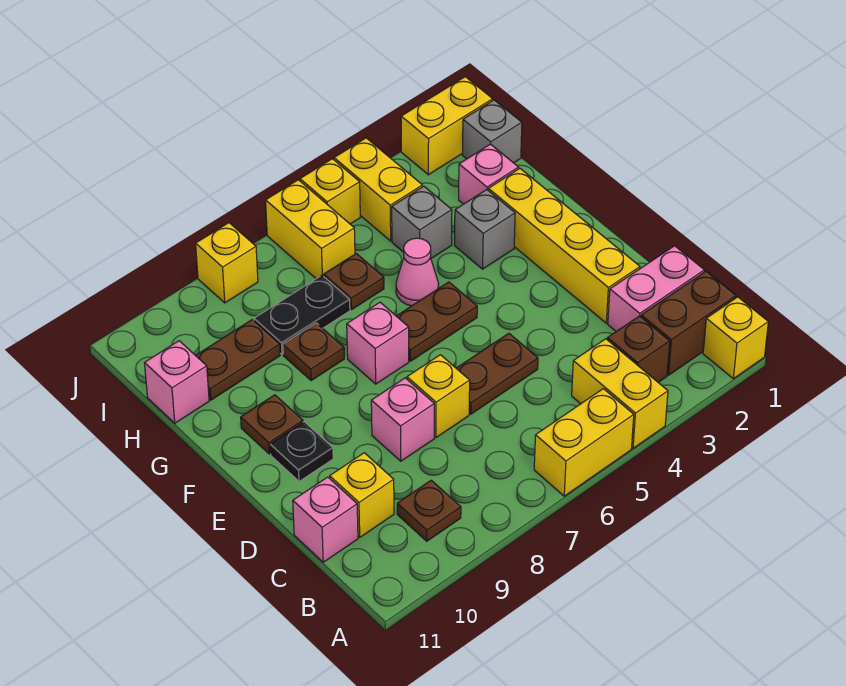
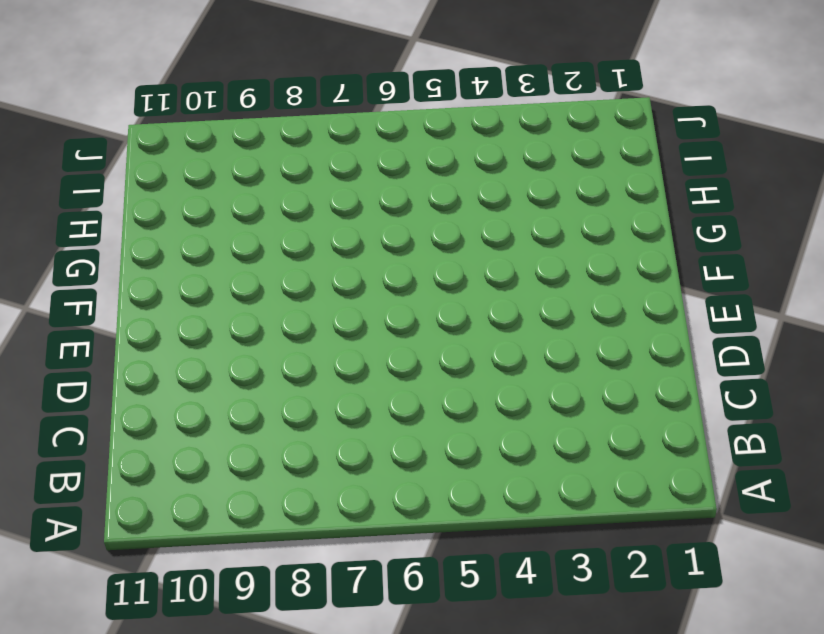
none -> yellow 1x1 brick [703,297,768,379]
none -> yellow 1x2 brick [572,339,668,448]
none -> yellow 1x2 brick [534,389,634,496]
none -> brown 1x2 brick [641,271,736,375]

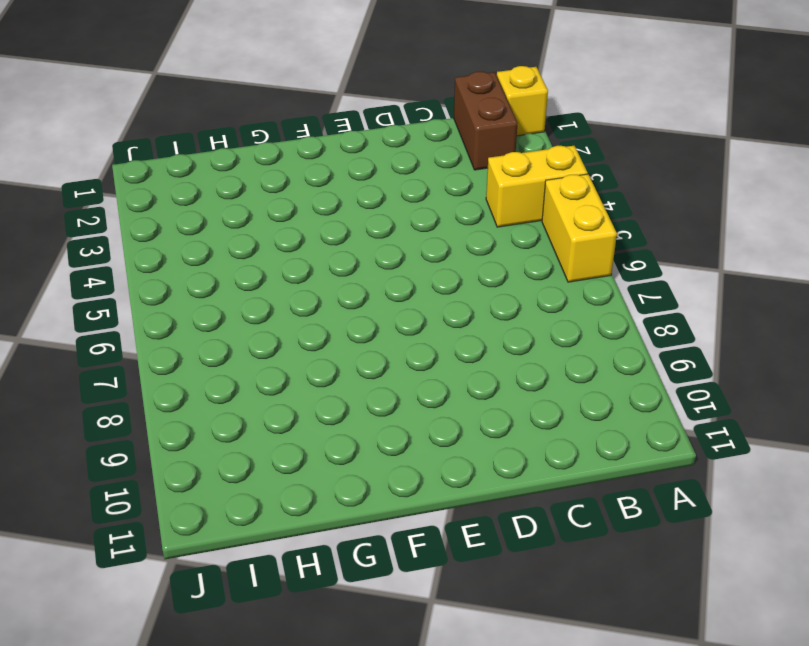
none -> brown 1x1 brick [607,316,670,382]
none -> brown 1x1 plate [397,480,461,541]
none -> pink 1x2 brick [608,246,704,331]
none -> yellow 1x1 brick [330,453,394,537]

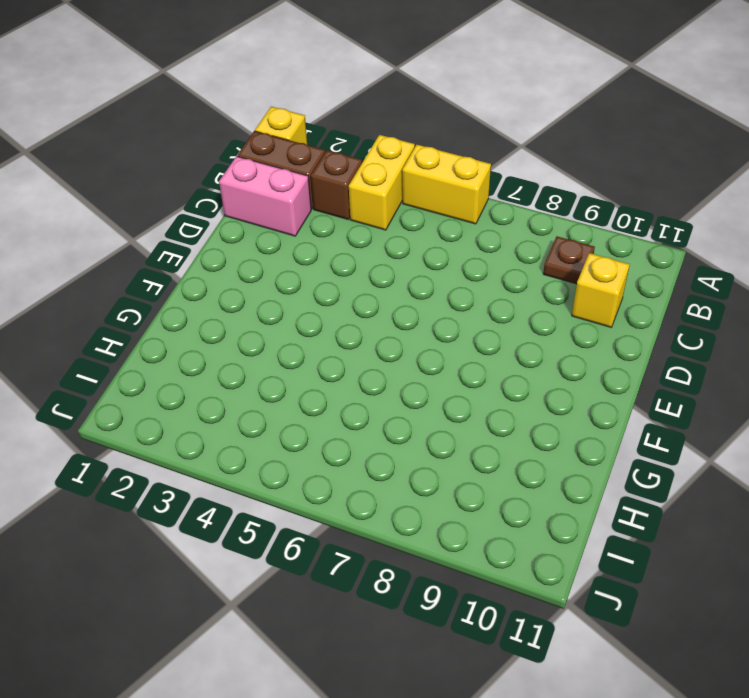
none -> pink 1x1 brick [293,477,358,562]
none -> yellow 1x4 brick [488,169,640,323]
none -> brown 1x2 plate [456,333,538,414]
none -> yellow 1x1 brick [407,355,470,438]

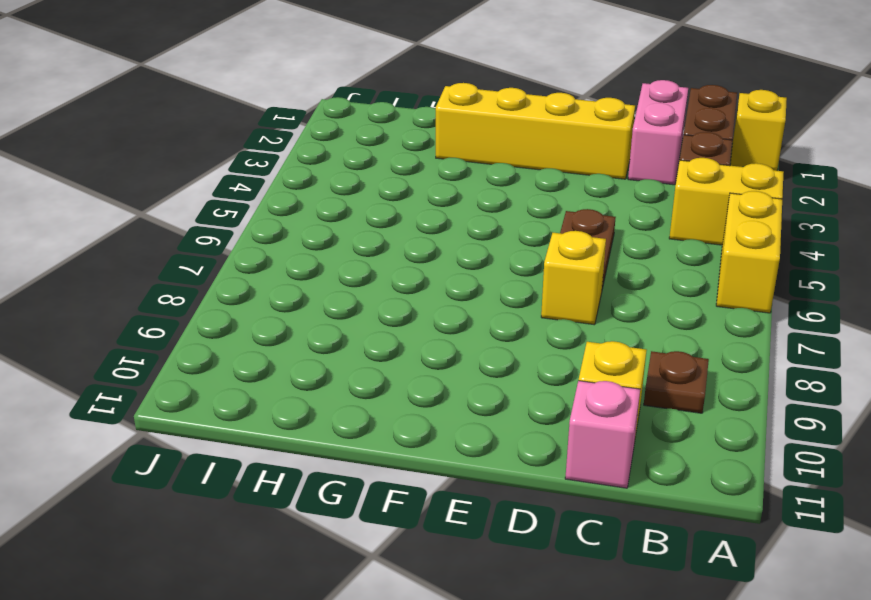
none -> pink 1x1 brick [371,378,434,461]
none -> black 1x1 plate [270,422,333,481]
none -> brown 1x2 plate [397,282,477,361]
none -> pink 1x1 brick [347,302,409,384]

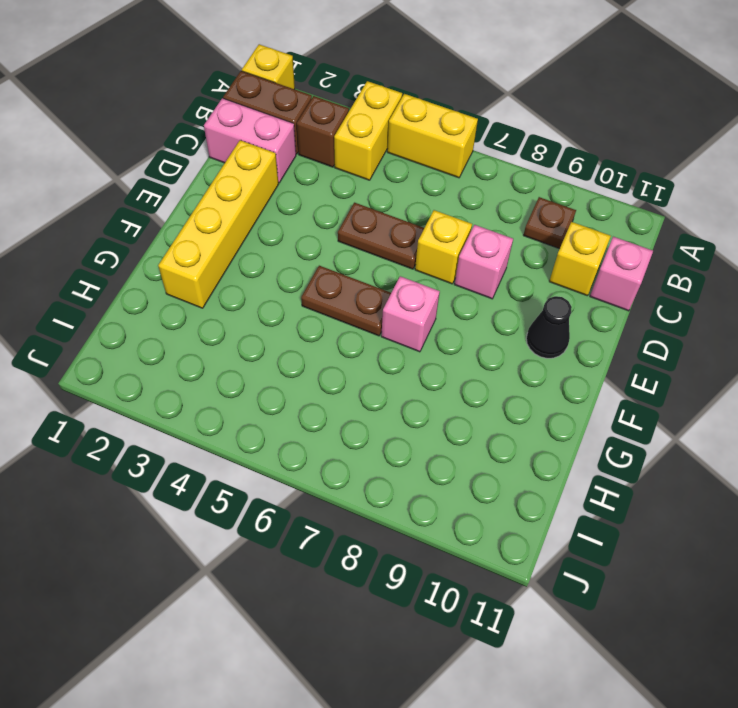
black 1x1 cone [526,296,572,358] -> black 1x1 plate [270,422,333,481]
none -> brown 1x1 plate [241,395,303,454]
none -> grey 1x1 brick [455,190,515,269]
none -> pink 1x1 cone [396,238,439,306]
none -> brown 1x1 plate [283,323,344,381]

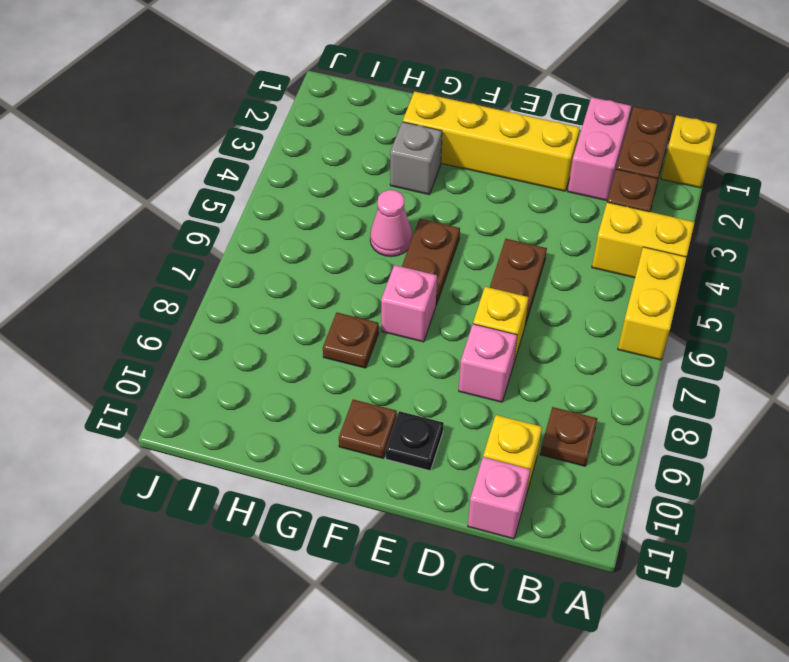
none -> pink 1x1 brick [459,144,519,204]
none -> grey 1x1 brick [392,186,452,258]
none -> brown 1x1 plate [324,254,384,310]
none -> black 1x2 plate [254,275,350,354]

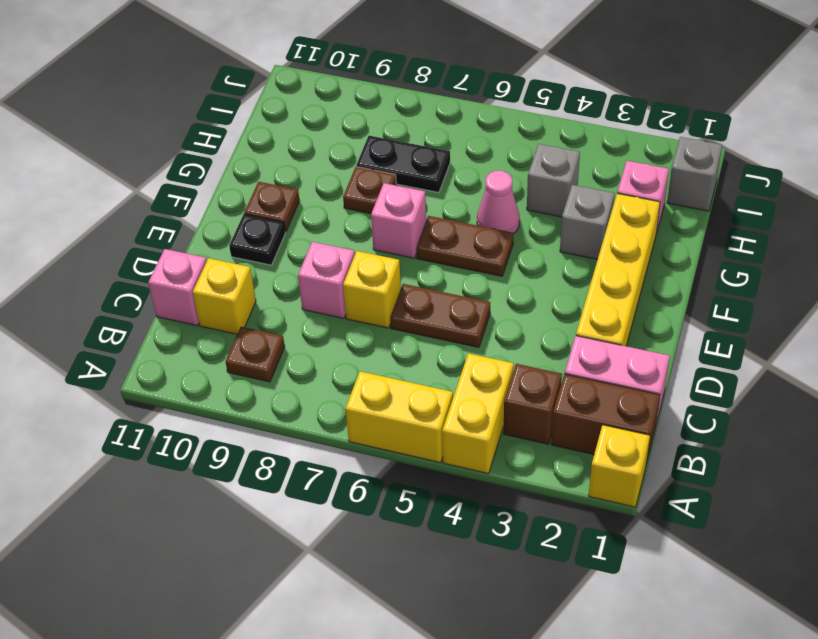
none -> brown 1x1 plate [324,254,384,310]
none -> brown 1x2 plate [195,320,280,400]
none -> pink 1x1 brick [145,341,209,423]
none -> yellow 1x2 brick [334,138,422,241]

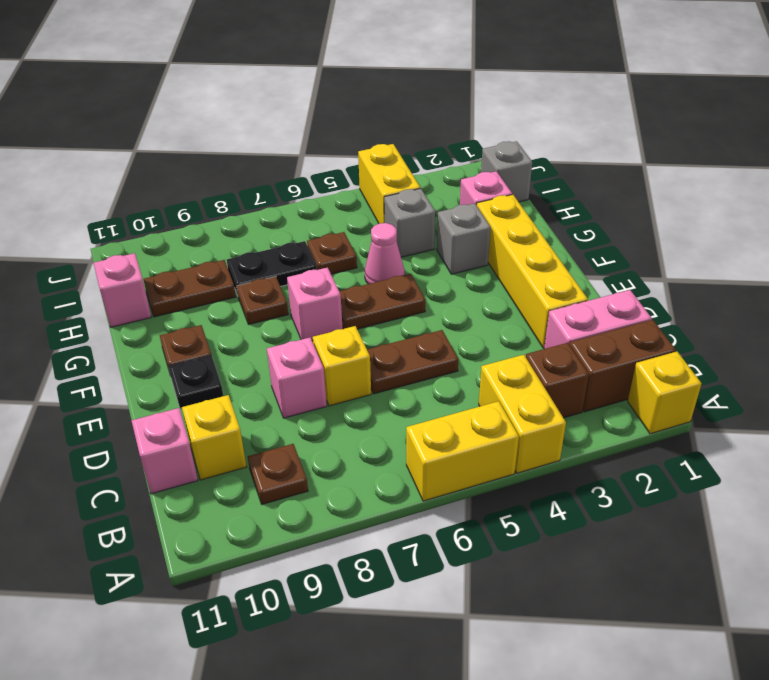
none -> yellow 1x2 brick [266,180,355,279]
none -> yellow 1x2 brick [401,77,493,175]
none -> yellow 1x1 brick [300,159,360,224]
none -> yellow 1x1 brick [196,223,258,303]

